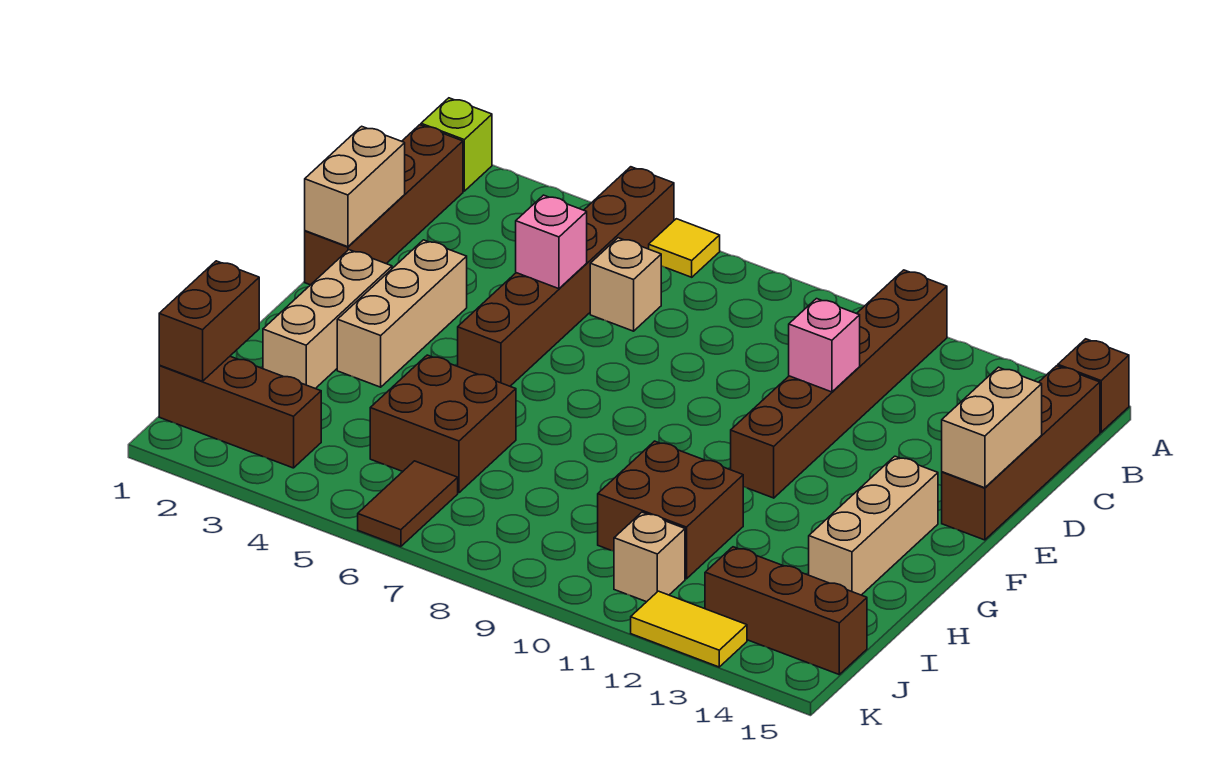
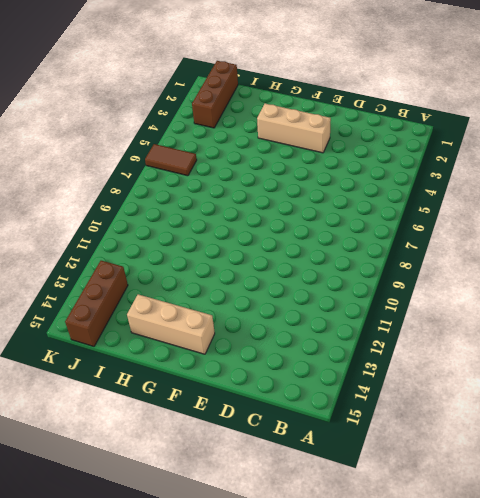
none -> lime 1x1 brick [421,98,492,191]
none -> brown 1x6 brick [458,167,674,386]
none -> yellow 1x1 tile [649,219,720,277]

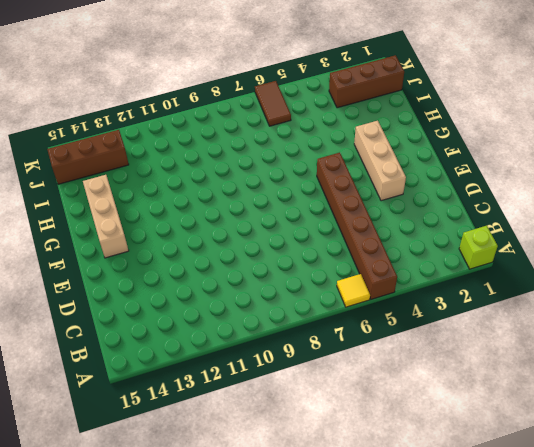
none -> brown 1x6 brick [731,270,947,498]
none -> brown 1x1 brick [1058,339,1129,432]
none -> brown 1x4 brick [305,125,463,285]

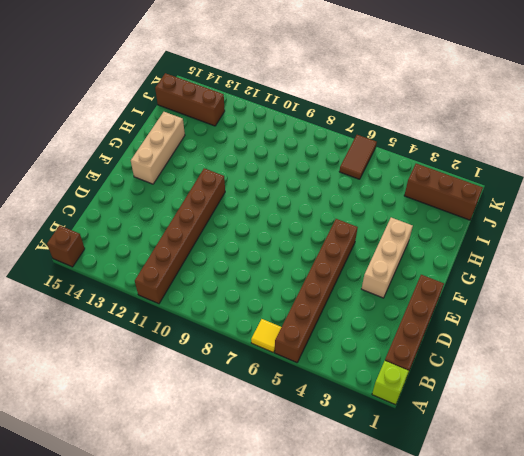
none -> brown 1x4 brick [942,366,1100,540]
none -> tan 1x1 brick [590,238,661,331]
none -> tan 1x3 brick [263,250,392,389]

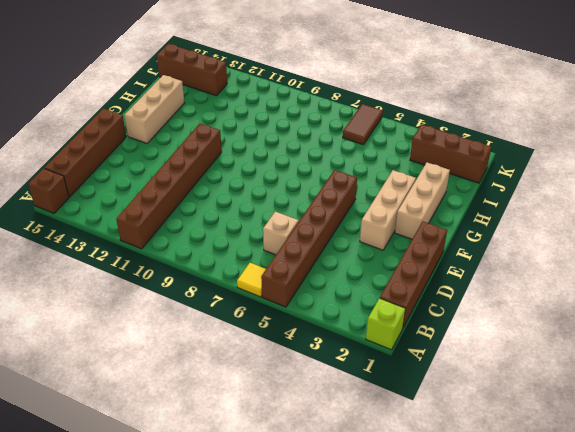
none -> brown 2x2 brick [370,355,516,493]
none -> brown 2x2 brick [598,441,743,579]
none -> tan 1x1 brick [614,512,685,602]

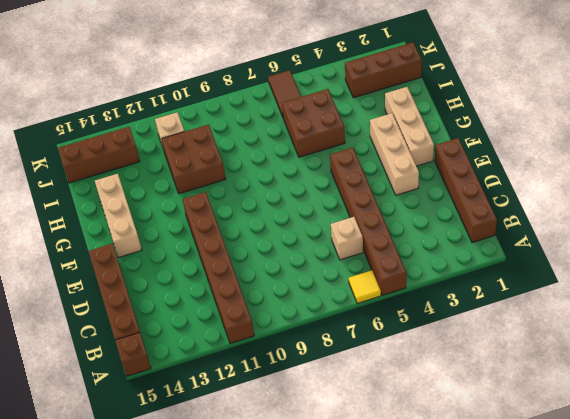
none -> lime 1x1 brick [421,98,492,191]
none -> yellow 1x2 tile [631,591,747,667]
none -> tan 1x2 brick [305,126,405,247]

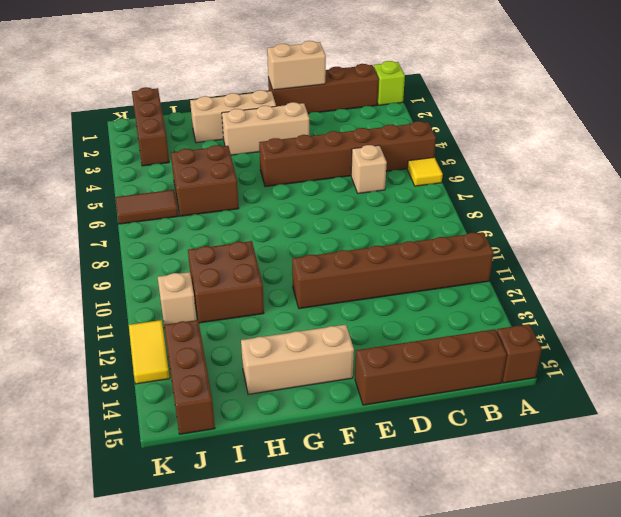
none -> pink 1x1 brick [516,195,587,289]
none -> pink 1x1 brick [789,299,860,392]
none -> tan 1x2 brick [942,367,1042,488]

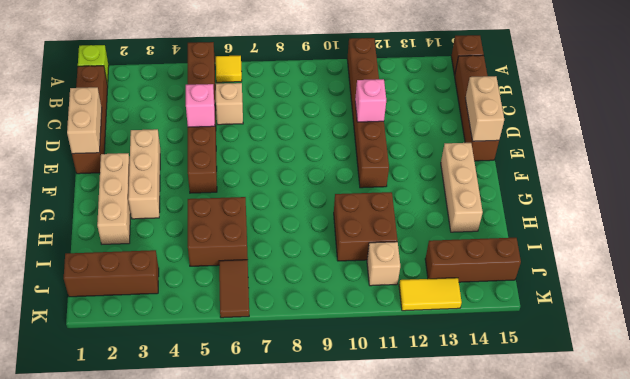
none -> brown 1x2 brick [159,261,259,381]

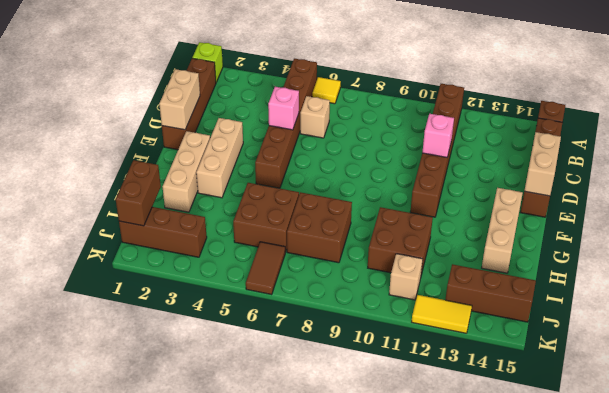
brown 2x2 brick [287,192,352,263] -> none

